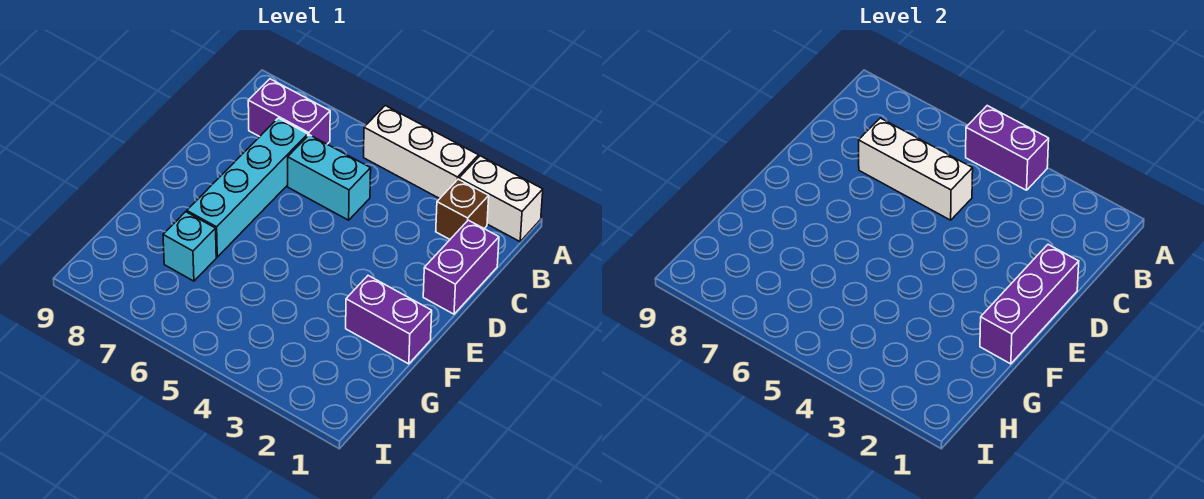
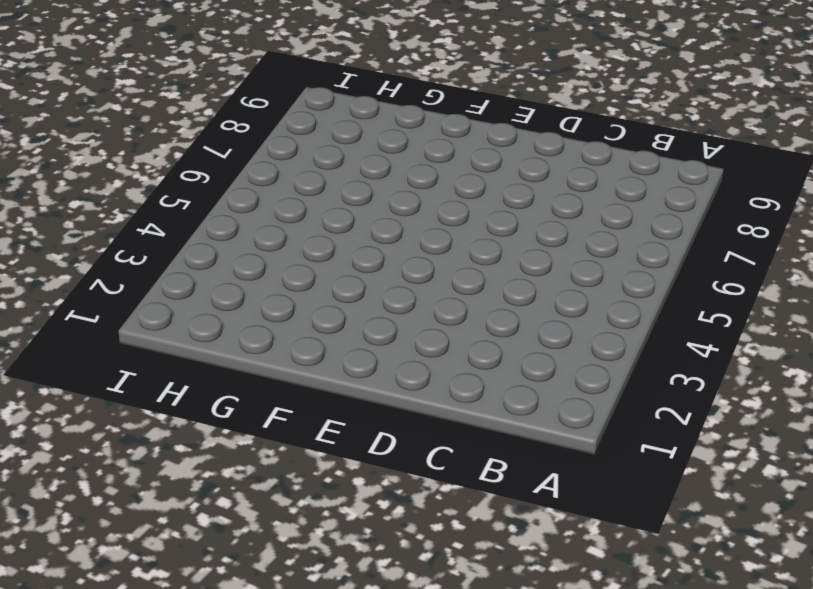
none -> white 1x2 brick [459,156,543,242]
none -> white 1x3 brick [364,106,478,199]
none -> brown 1x1 brick [436,179,489,239]

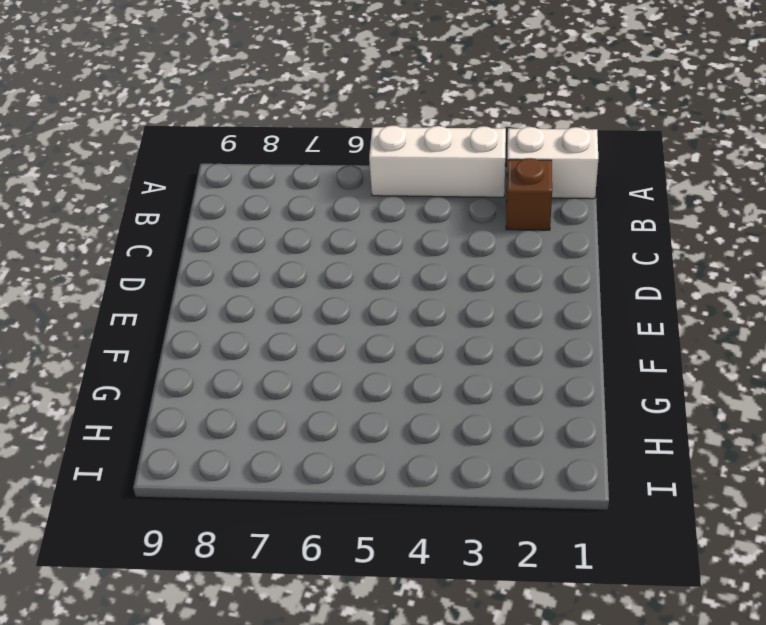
none -> purple 1x2 brick [248,79,330,144]
none -> purple 1x2 brick [423,220,499,314]
none -> cyan 1x2 brick [288,135,371,220]

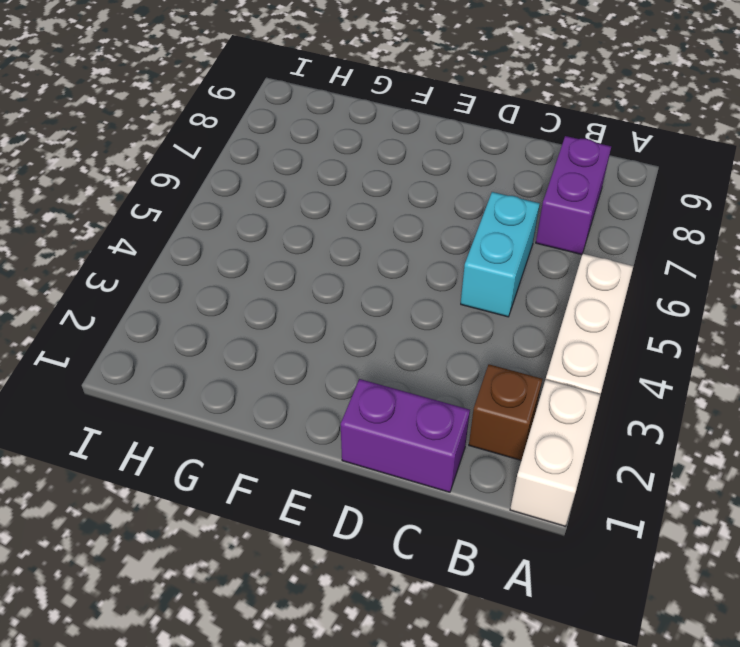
none -> cyan 1x4 brick [187,118,308,257]
none -> purple 1x2 brick [346,276,432,364]
none -> cyan 1x1 brick [163,212,216,281]

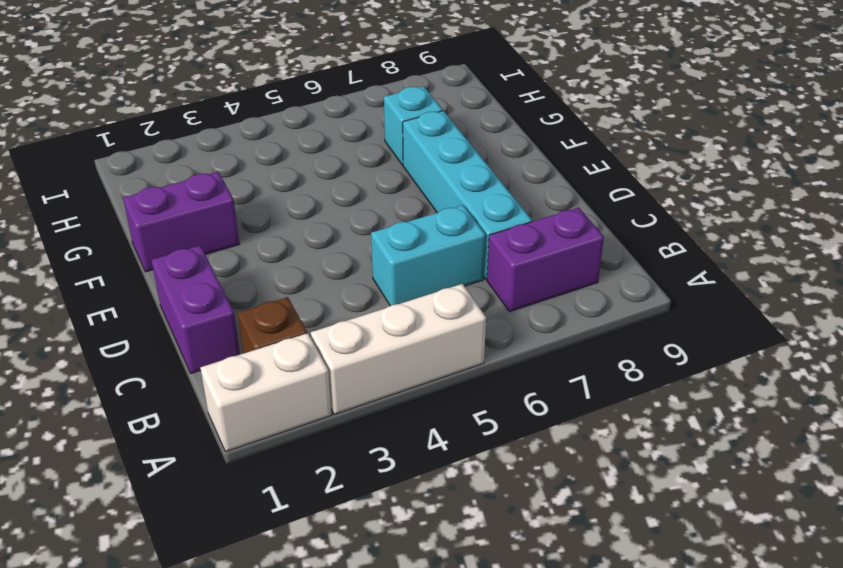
none -> purple 1x2 brick [966,106,1049,190]
none -> white 1x3 brick [859,118,973,220]
none -> purple 1x3 brick [980,245,1079,364]

